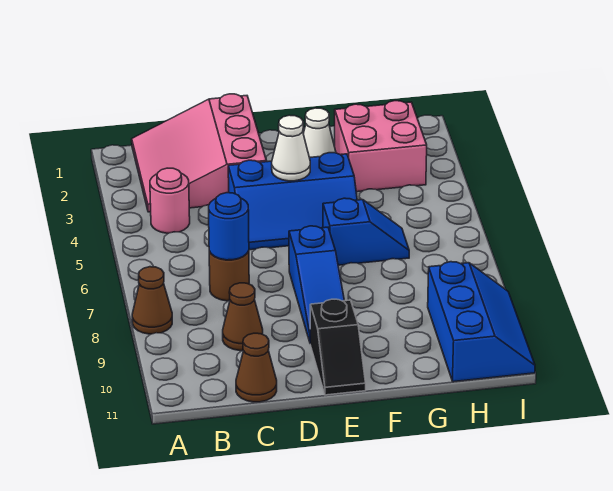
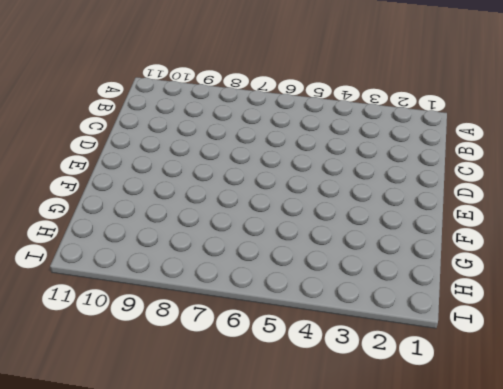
none -> brown 1x1 cone [132,267,172,334]
none -> pink 3x3 slope [132,94,266,212]
none -> pink 1x1 round brick [150,168,190,233]

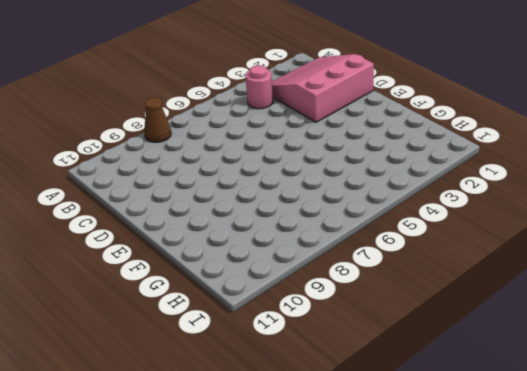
none -> brown 1x1 round brick [209,251,249,301]
none -> brown 1x1 cone [223,283,263,351]
none -> brown 1x1 cone [236,333,277,402]

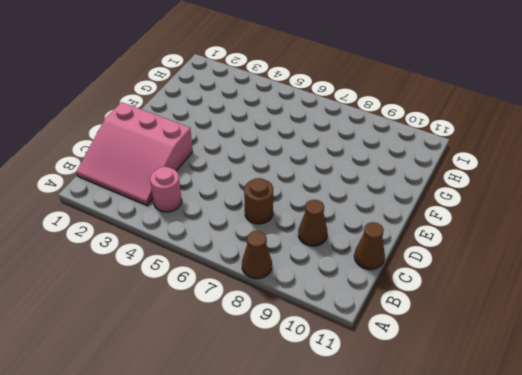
none -> blue 2x3 slope [228,153,357,250]
none -> blue 1x3 slope [289,226,344,342]
none -> black 1x2 slope [310,299,366,395]

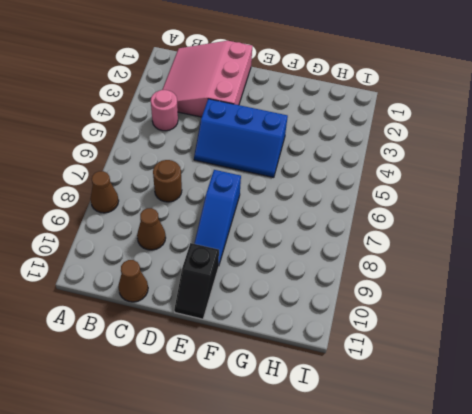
none -> white 1x1 cone [303,108,336,158]
none -> blue 1x2 slope [323,198,409,265]
none -> pink 2x2 brick [335,101,427,192]

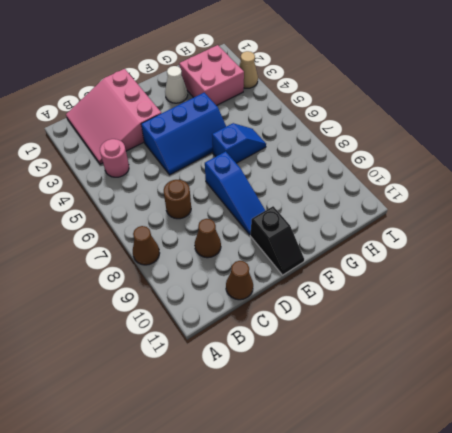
tan 1x1 cone [239,51,258,88] -> none
none -> blue 2x3 slope [428,262,535,382]
none -> blue 1x1 round brick [209,193,249,260]
none -> white 1x1 cone [272,115,310,181]

